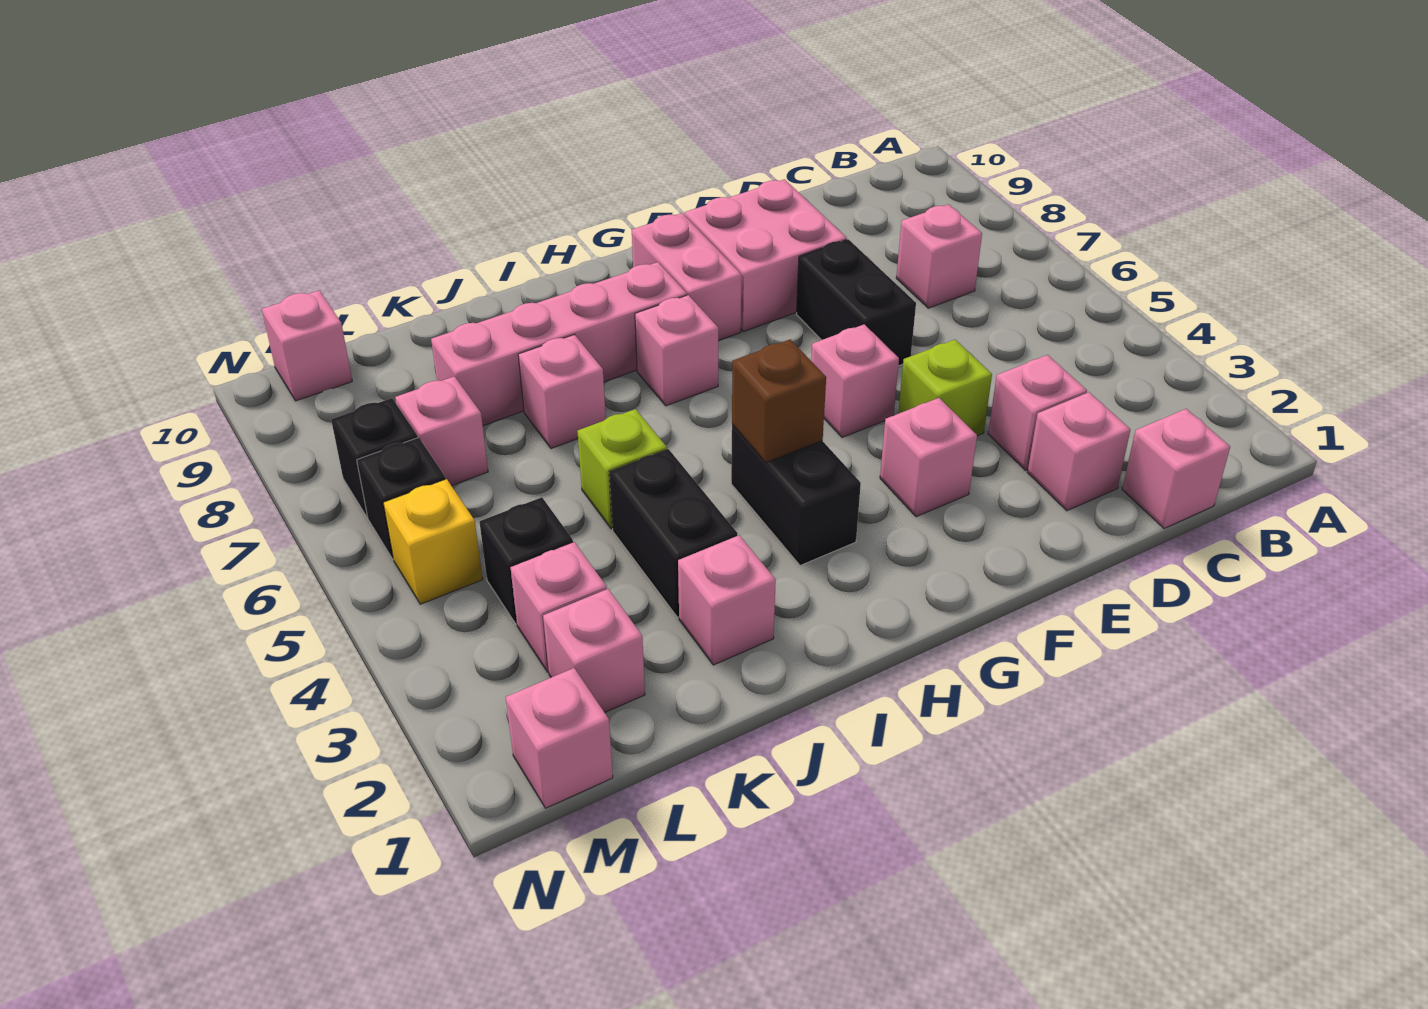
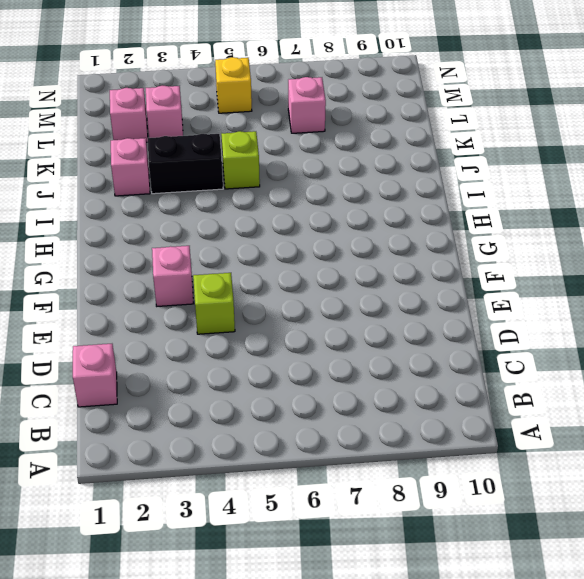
none -> pink 1x1 brick [896,204,982,308]
none -> pink 1x1 brick [1028,392,1130,511]
none -> pink 1x1 brick [988,355,1087,470]

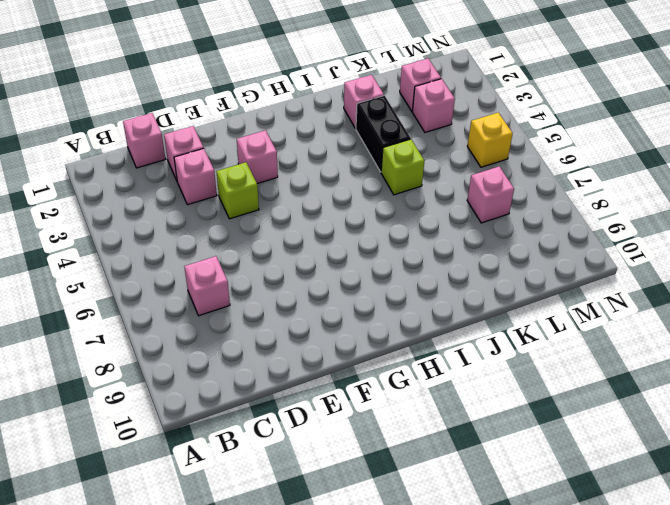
none -> black 1x2 brick [796,239,916,366]
none -> pink 2x2 brick [685,179,847,331]
none -> pink 1x1 brick [811,324,899,438]

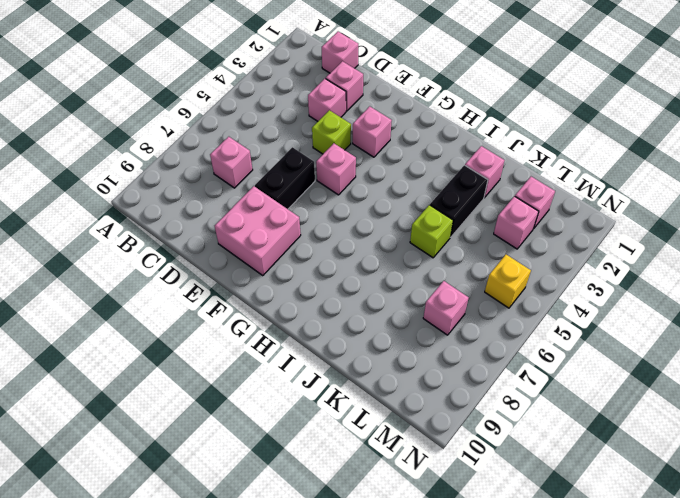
none -> pink 1x2 brick [632,213,741,341]
none -> black 1x2 brick [731,425,861,566]
none -> pink 1x1 brick [635,295,718,406]

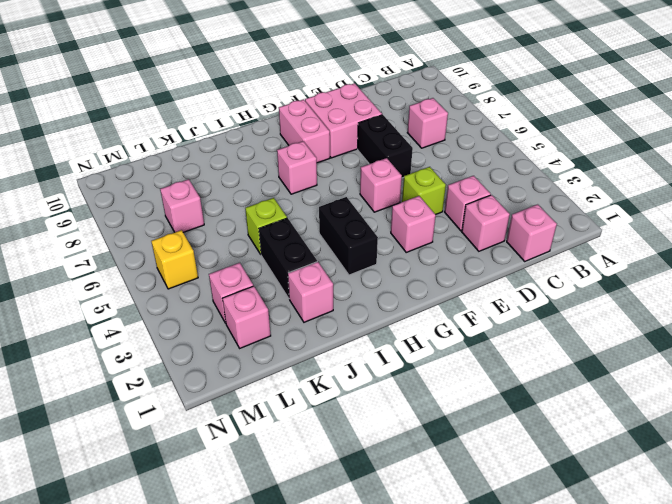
none -> pink 1x4 brick [431,262,687,426]
none -> pink 1x1 brick [518,335,606,449]
none -> black 1x1 brick [479,497,573,624]

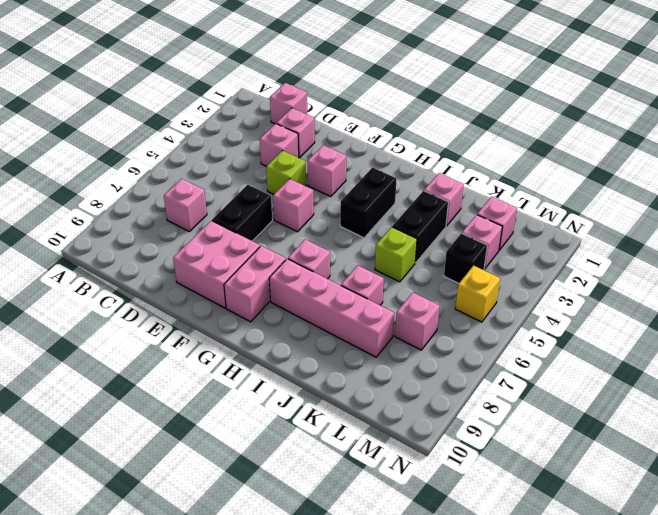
none -> pink 1x1 brick [506,668,613,808]
none -> black 1x1 brick [357,437,446,560]
none -> black 1x1 brick [331,398,418,517]

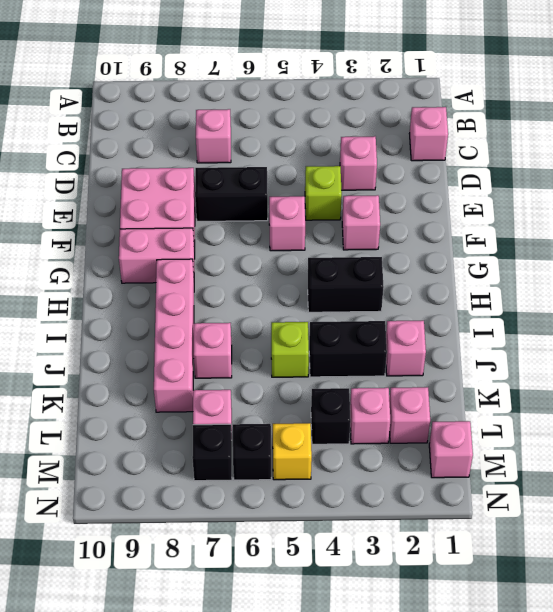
none -> pink 1x1 brick [1028,392,1130,511]
none -> pink 1x1 brick [635,295,718,406]
none -> pink 1x1 brick [262,290,352,401]

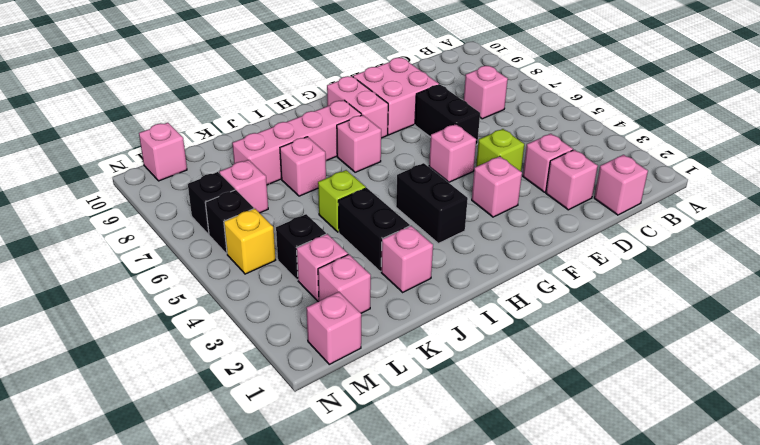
none -> brown 1x1 brick [732,339,826,462]

